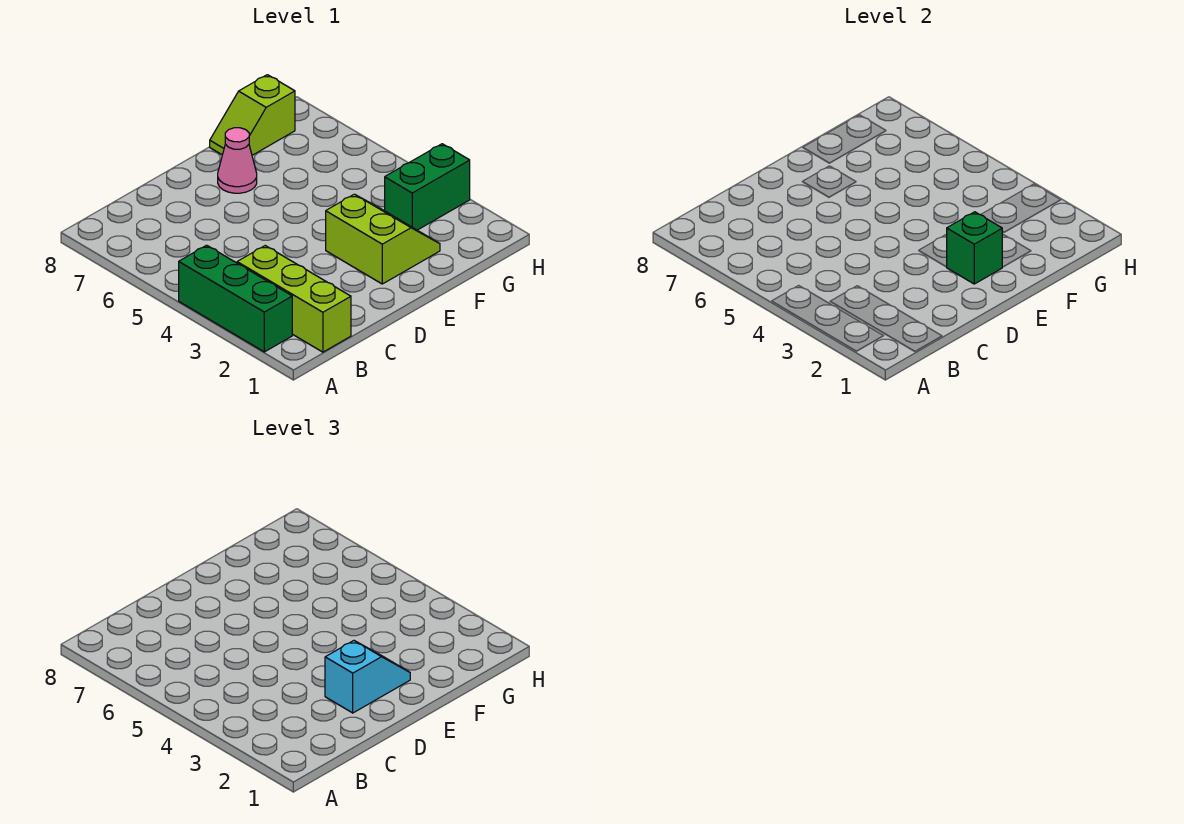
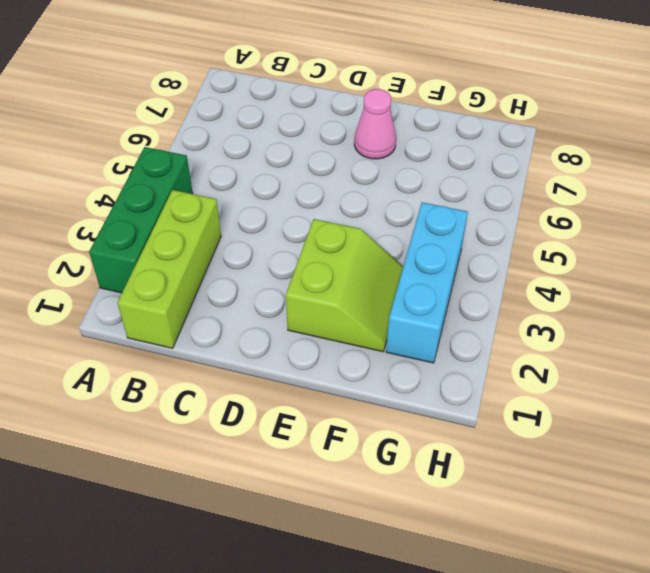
cyan 1x3 brick [386,202,468,363] -> green 1x2 brick [385,144,470,230]
none -> lime 1x2 slope [210,75,295,155]
none -> green 1x1 brick [947,212,1003,284]

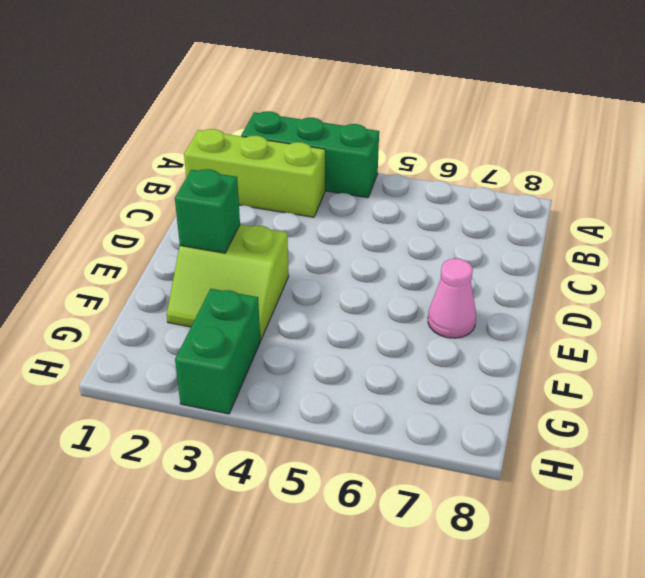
none -> lime 1x2 slope [210,75,295,155]
none -> cyan 1x2 slope [325,641,410,713]

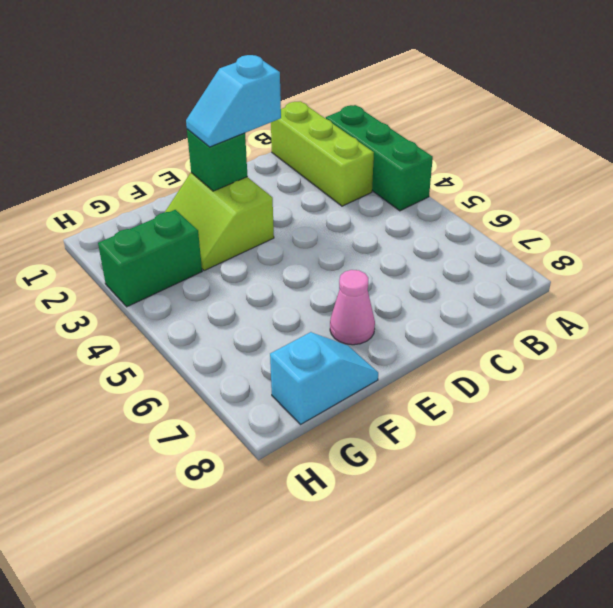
cyan 1x2 slope [270,332,378,425] -> lime 1x2 slope [210,75,295,155]

